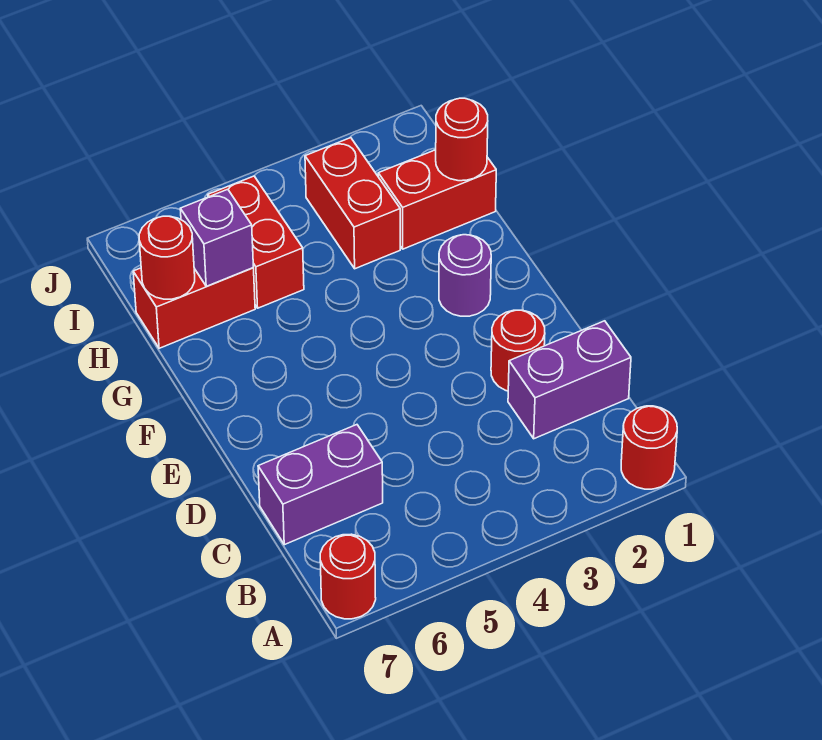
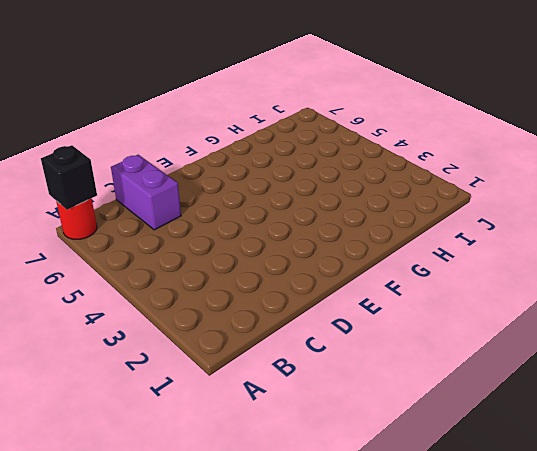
black 1x1 brick [41,145,97,210] -> none
none -> red 1x1 round brick [621,406,677,489]
none -> purple 1x2 brick [508,321,631,439]
none -> red 1x1 round brick [491,310,545,391]

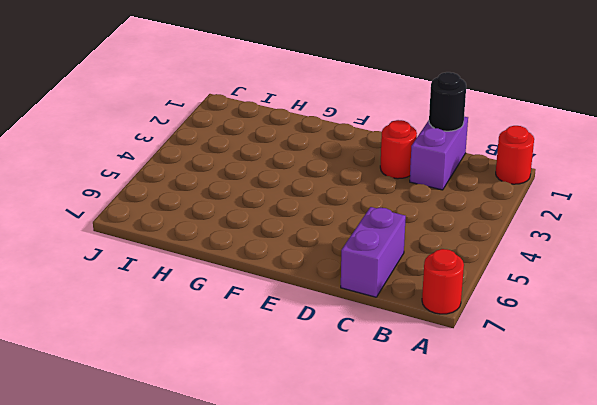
black 1x1 round brick [429,72,466,131] -> none
none -> purple 1x1 round brick [439,235,491,316]
none -> red 1x2 brick [378,150,496,249]
none -> red 1x2 brick [305,138,400,269]

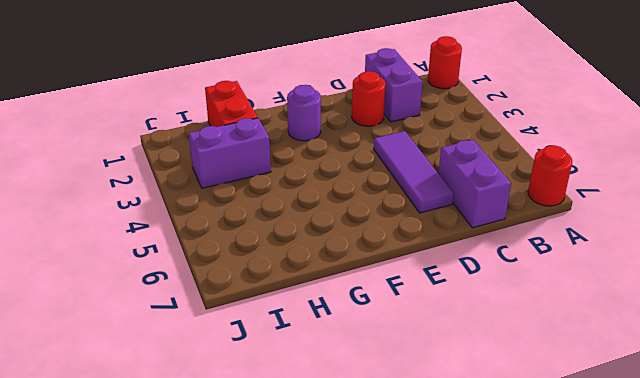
purple 1x3 tile [374,131,454,213] -> none
purple 1x2 brick [189,118,271,188] -> red 1x2 brick [305,138,400,269]
none -> red 1x2 brick [208,176,304,308]
none -> red 1x2 brick [133,268,255,348]
none -> red 1x1 round brick [436,98,488,181]

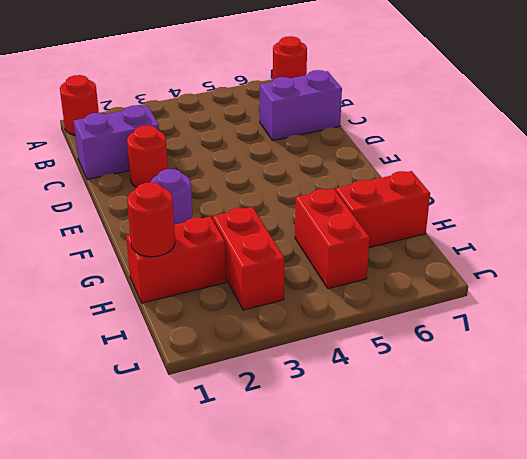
none -> purple 1x1 brick [180,189,253,286]
none -> red 1x1 round brick [139,216,195,299]

